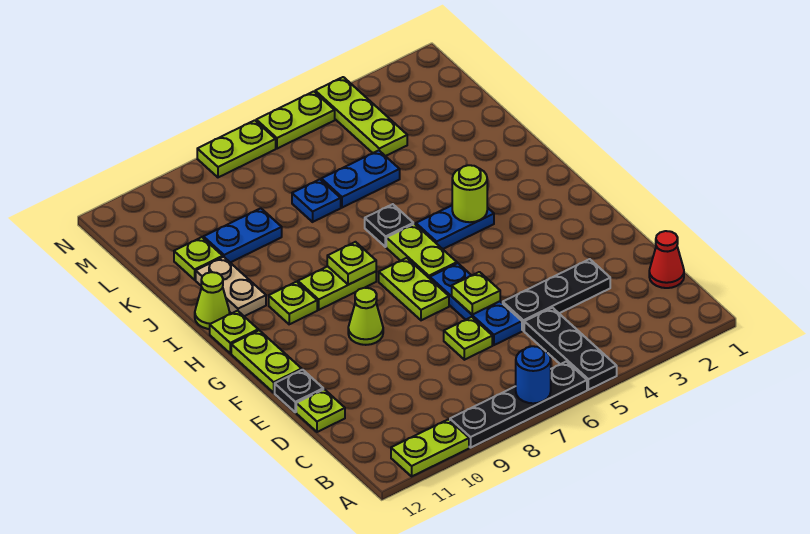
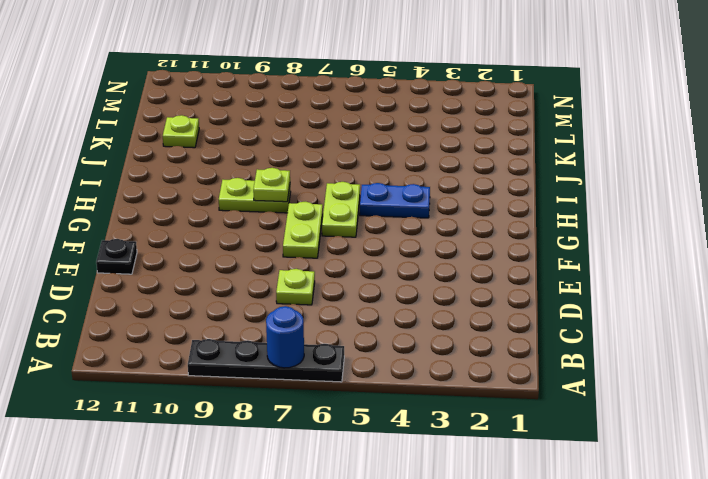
none -> black 1x3 plate [524,308,617,390]
none -> lime 1x2 plate [391,419,469,476]
none -> red 1x1 cone [649,231,684,288]
none -> black 1x3 plate [503,259,610,331]

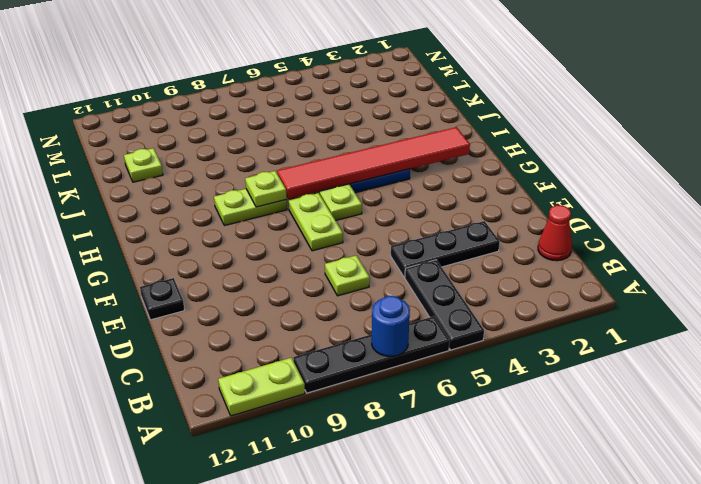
red 1x6 tile [277,127,470,199] -> lime 1x1 round brick [452,165,487,222]
none -> blue 1x3 plate [430,263,522,345]
none -> lime 1x1 plate [296,389,345,432]
none -> lime 1x1 cone [348,288,383,345]
none -> lime 1x2 plate [231,330,302,393]

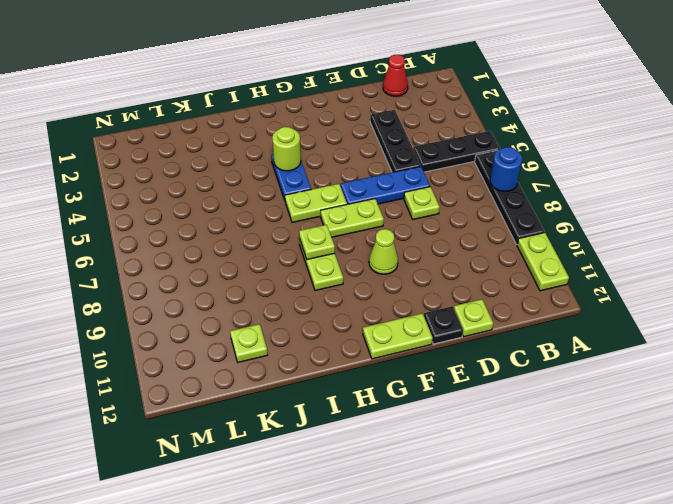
none -> lime 1x1 plate [269,282,317,324]
none -> lime 1x1 plate [210,311,258,353]
none -> black 1x1 plate [365,204,413,247]
none -> tan 1x2 plate [196,257,266,316]

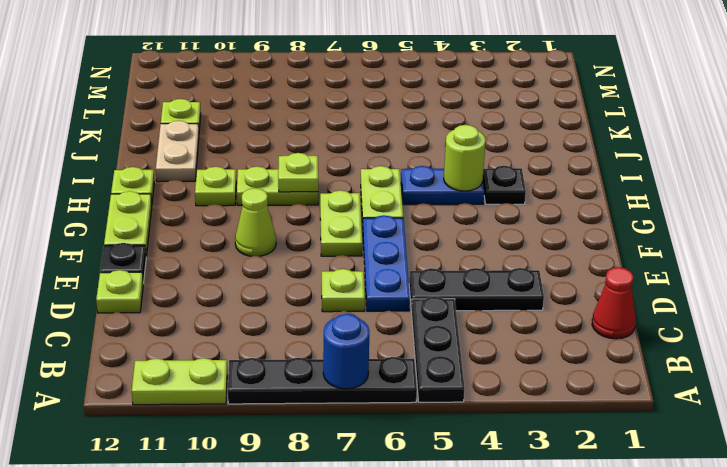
black 1x1 plate [483,166,526,204] -> black 1x1 plate moved to [365,204,413,247]
none -> lime 1x1 cone [195,272,230,329]
none -> blue 1x2 plate [321,150,400,208]
none -> blue 1x1 plate [292,179,341,222]
none -> blue 1x2 plate [203,208,282,263]

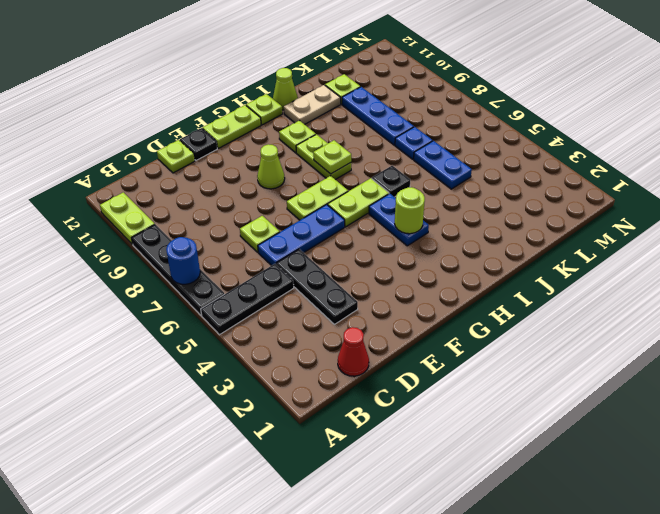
blue 1x3 plate [342,87,414,145] -> blue 1x2 plate [203,208,282,263]
none -> lime 1x3 plate [315,77,407,156]
none -> lime 1x2 plate [256,91,335,149]
none -> lime 1x2 plate [197,120,276,177]
none -> lime 1x1 plate [452,272,500,315]

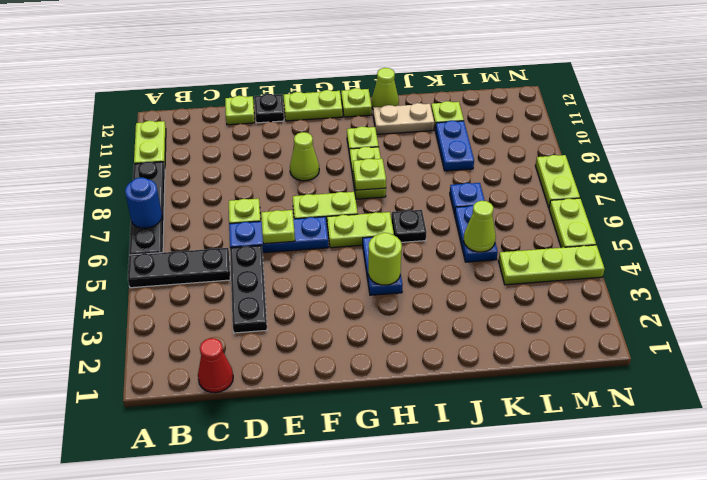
lime 1x1 cone [464,201,496,252] -> none

